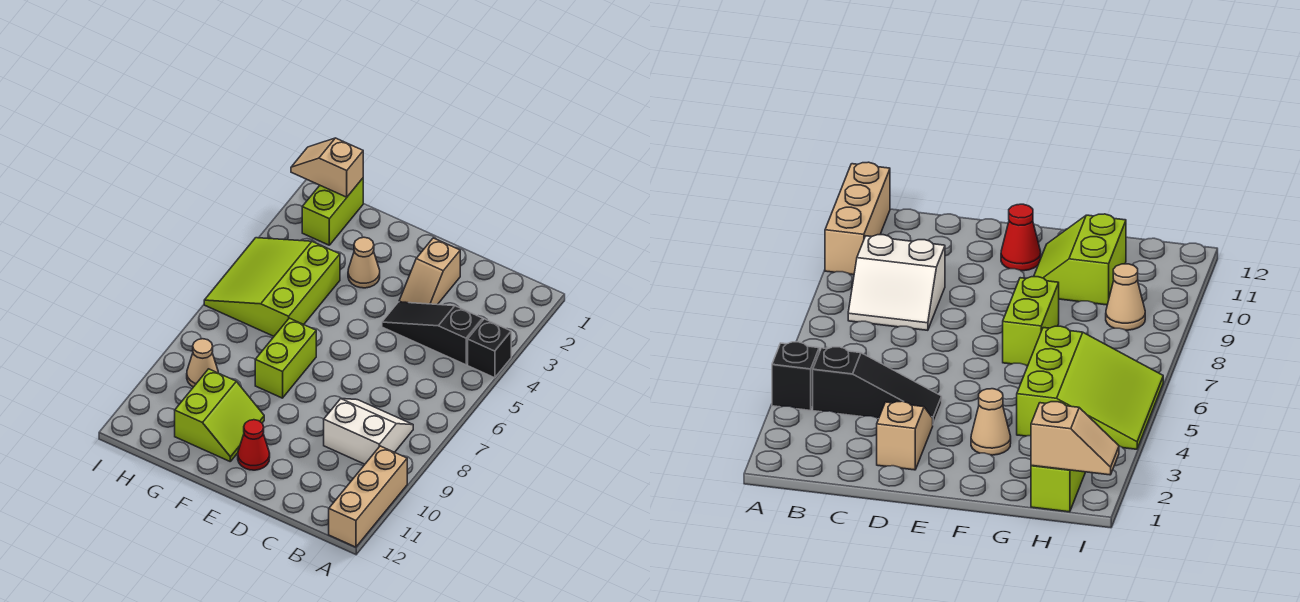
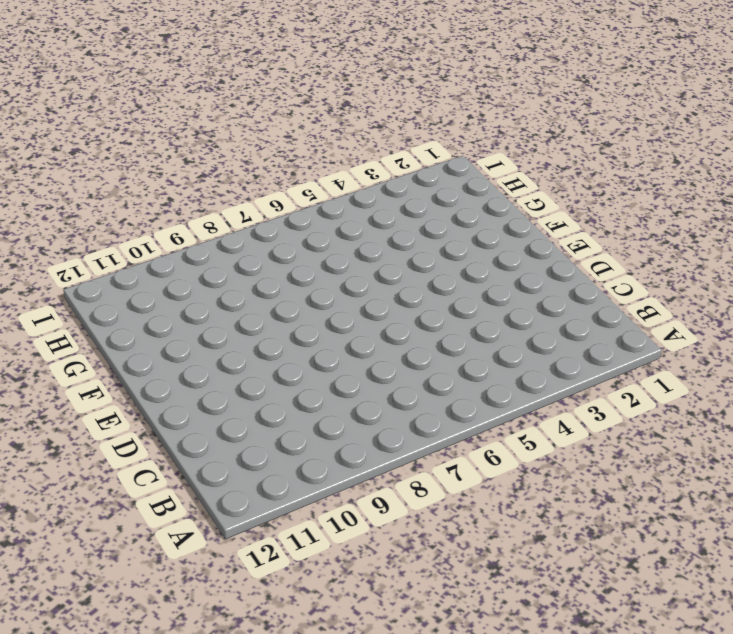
none -> black 1x1 brick [468,319,511,378]
none -> tan 1x3 brick [329,446,407,547]
none -> black 1x3 slope [382,302,483,365]

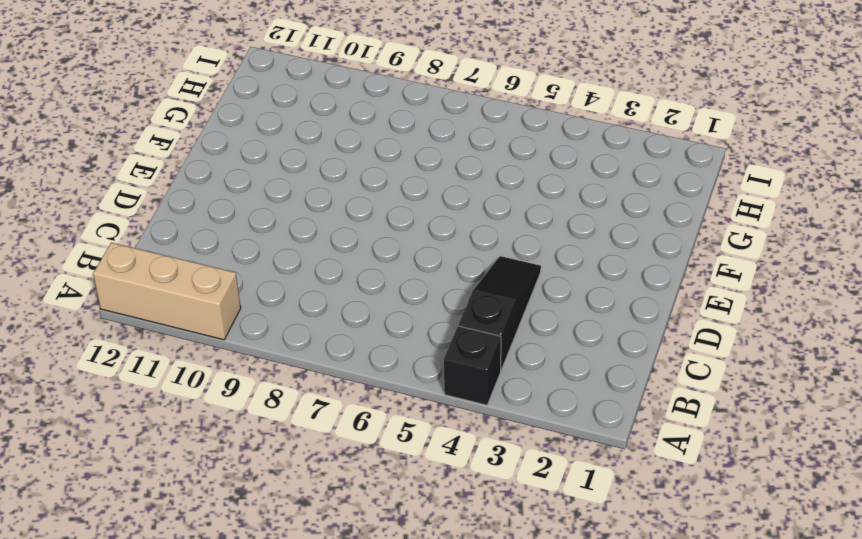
none -> white 2x2 slope [324,399,413,464]
none -> tan 1x2 slope [399,238,460,305]
none -> red 1x1 cone [238,420,270,470]

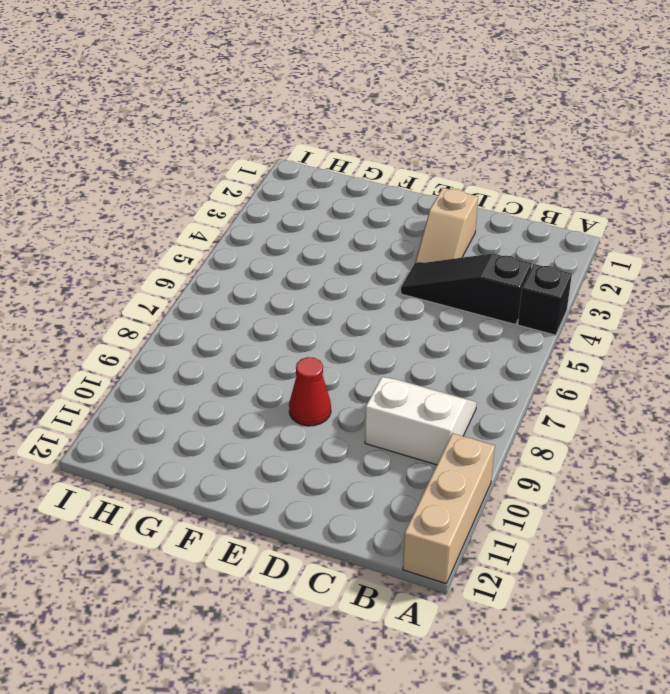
red 1x1 cone [289,357,331,426] -> red 1x1 cone moved to [238,420,270,470]
none -> tan 1x1 cone [348,237,380,288]
none -> lime 1x2 brick [255,318,316,398]
none -> lime 2x2 slope [175,369,264,461]

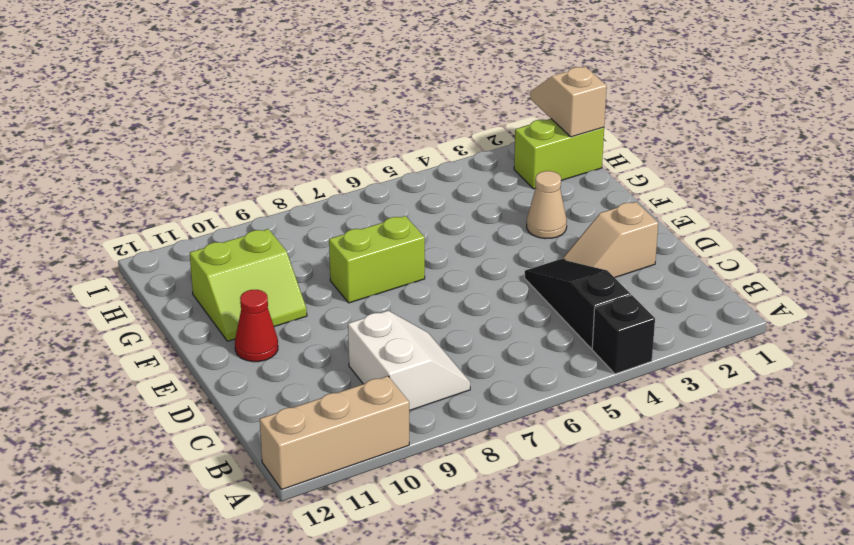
none -> lime 3x3 slope [204,238,340,336]
none -> tan 1x1 cone [187,339,218,387]

